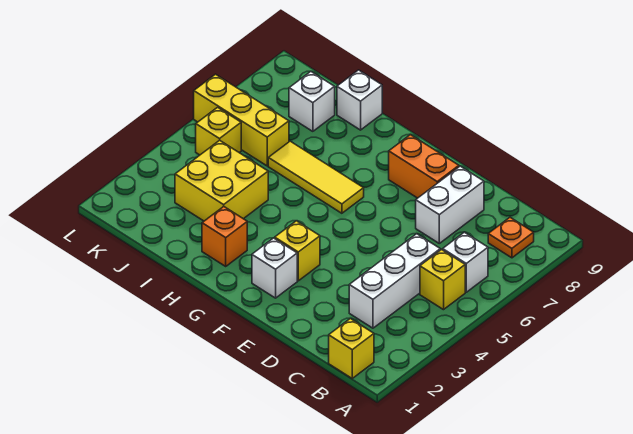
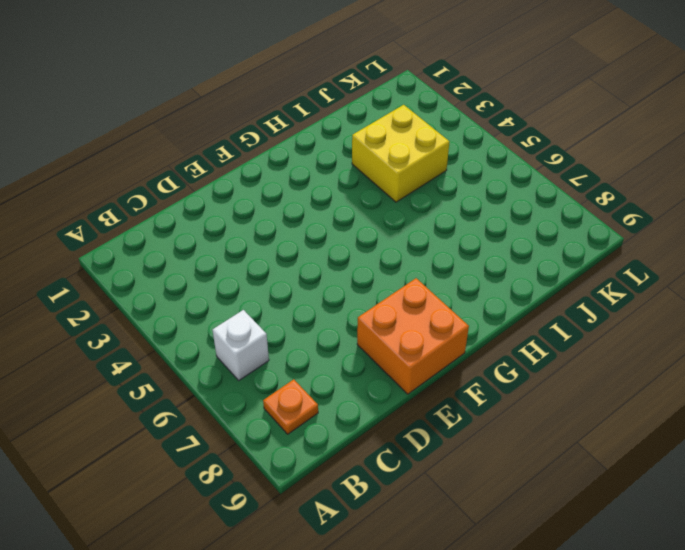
orange 2x2 brick [357,278,469,394] -> orange 1x2 brick [389,135,459,198]
none -> yellow 1x1 brick [329,319,374,378]
none -> yellow 1x1 brick [420,249,465,310]
none -> white 1x3 brick [349,234,440,328]

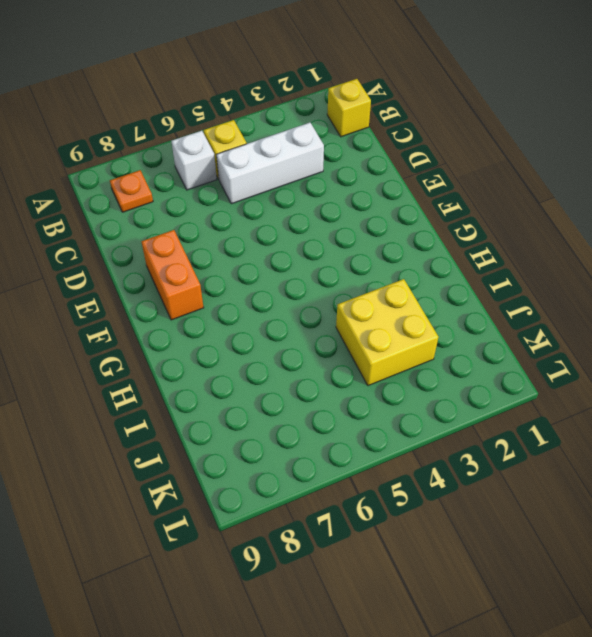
none -> white 1x2 brick [416,166,484,243]
none -> white 1x1 brick [252,238,297,298]
none -> yellow 1x1 brick [275,221,320,281]

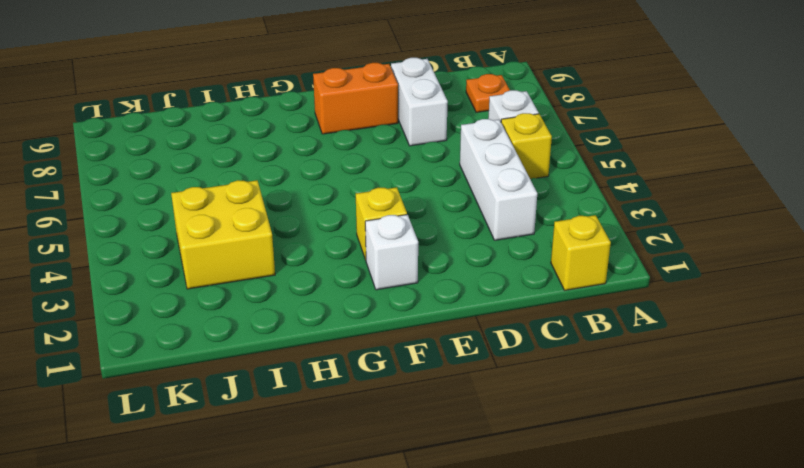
none -> yellow 1x3 tile [268,141,364,213]
none -> orange 1x1 brick [202,207,247,266]
none -> white 1x1 brick [337,70,382,130]

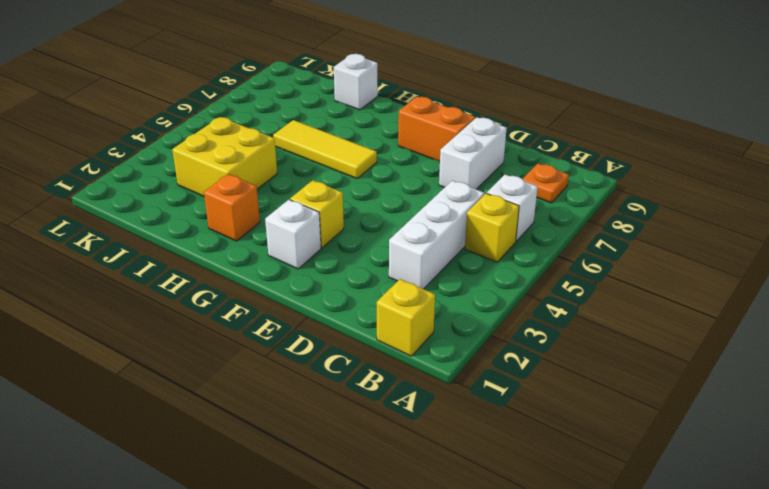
none -> yellow 1x3 brick [194,74,289,166]
none -> white 1x1 brick [289,72,335,131]
none -> yellow 1x1 brick [196,107,241,155]

